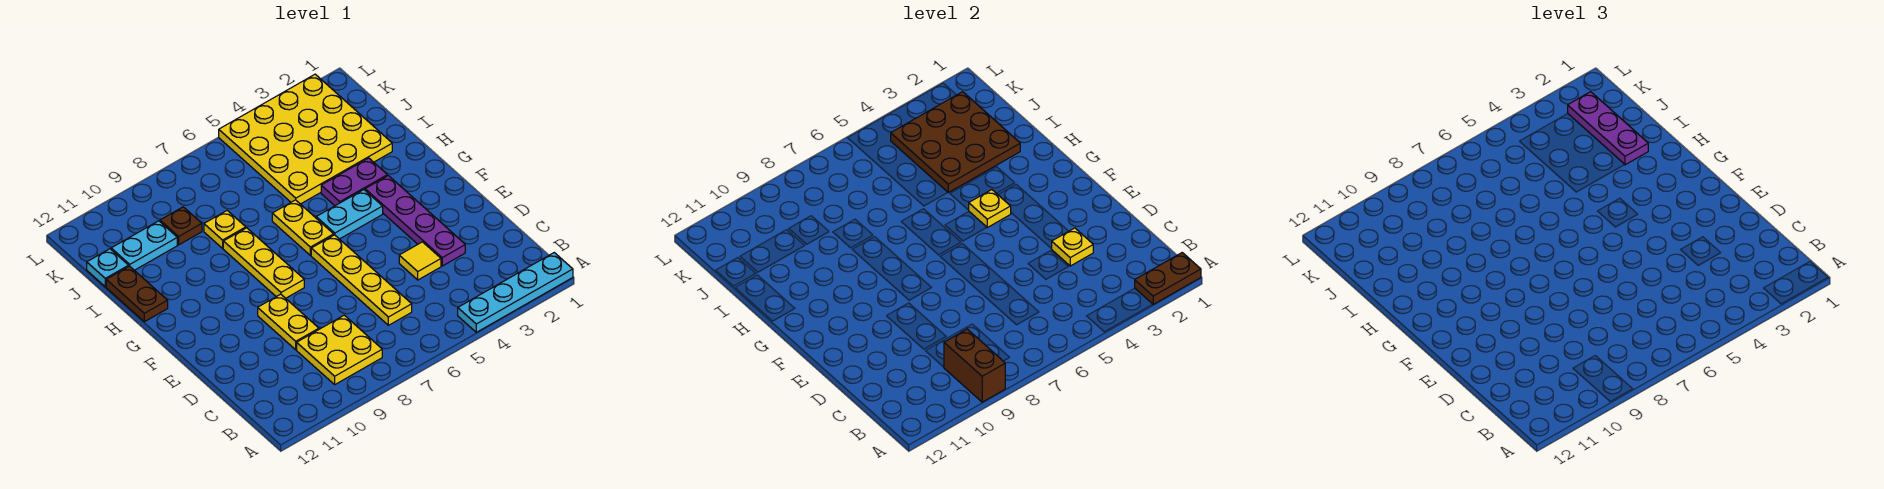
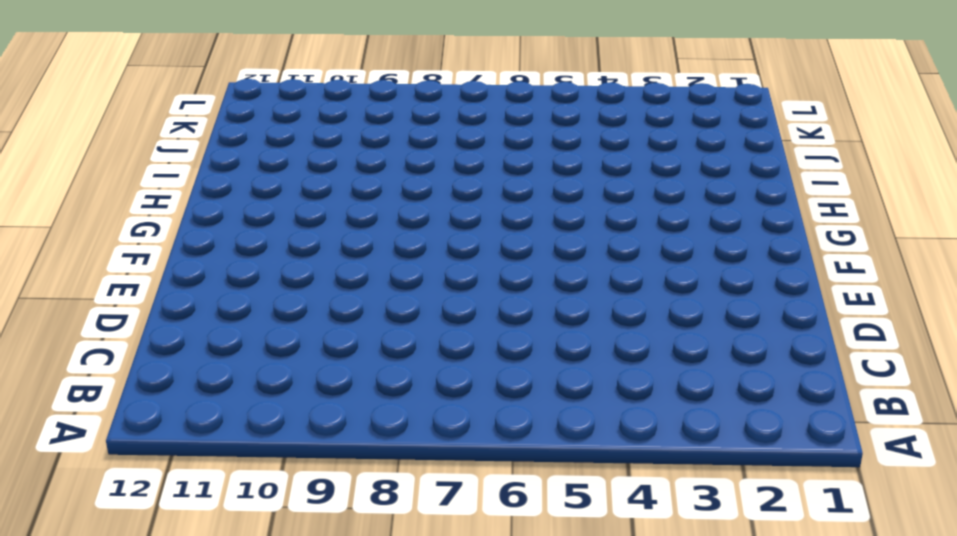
none -> cyan 1x4 plate [458,253,573,332]
none -> yellow 2x2 plate [297,315,382,384]
none -> yellow 1x4 plate [311,235,412,325]

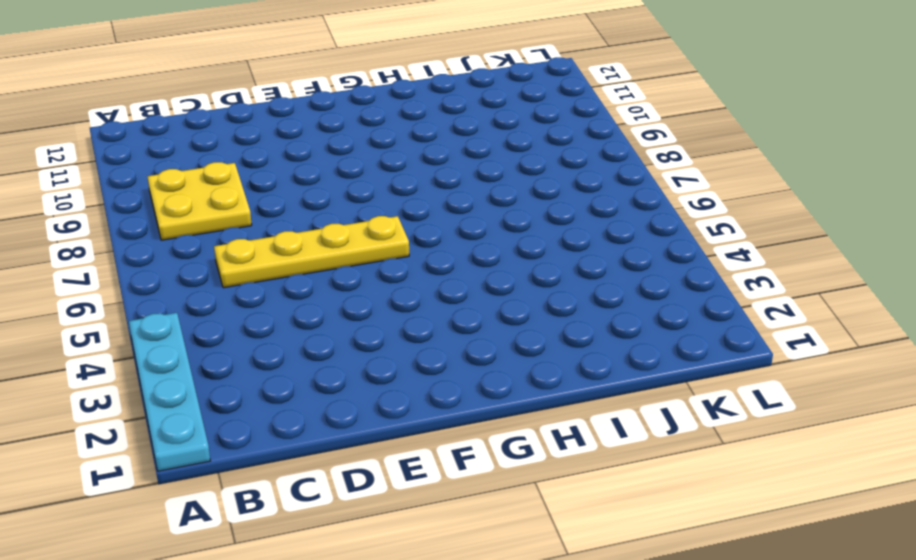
none -> purple 1x4 plate [365,176,465,266]
none -> yellow 1x1 tile [399,242,441,280]
none -> yellow 1x2 plate [258,294,319,350]

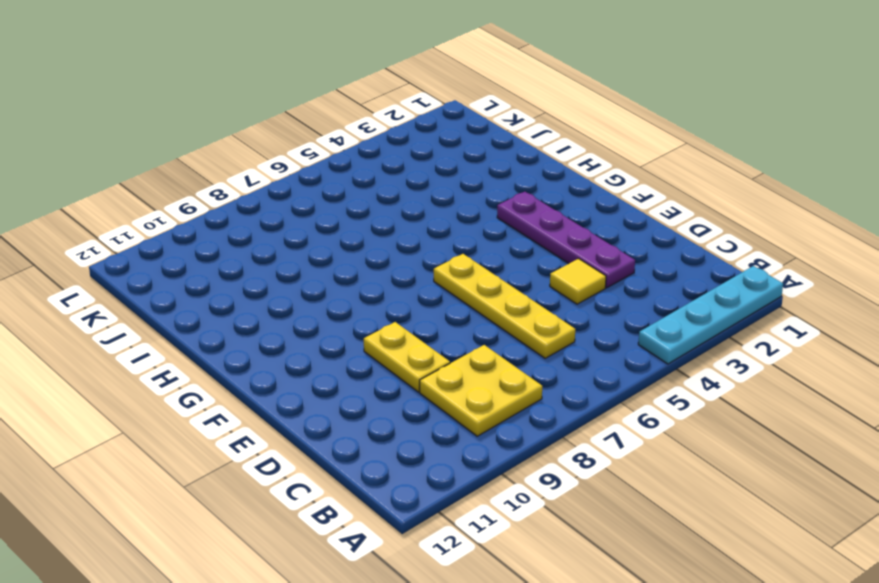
none -> yellow 1x3 plate [223,228,304,298]
none -> cyan 1x2 plate [316,190,383,239]
none -> yellow 1x2 plate [272,200,334,255]

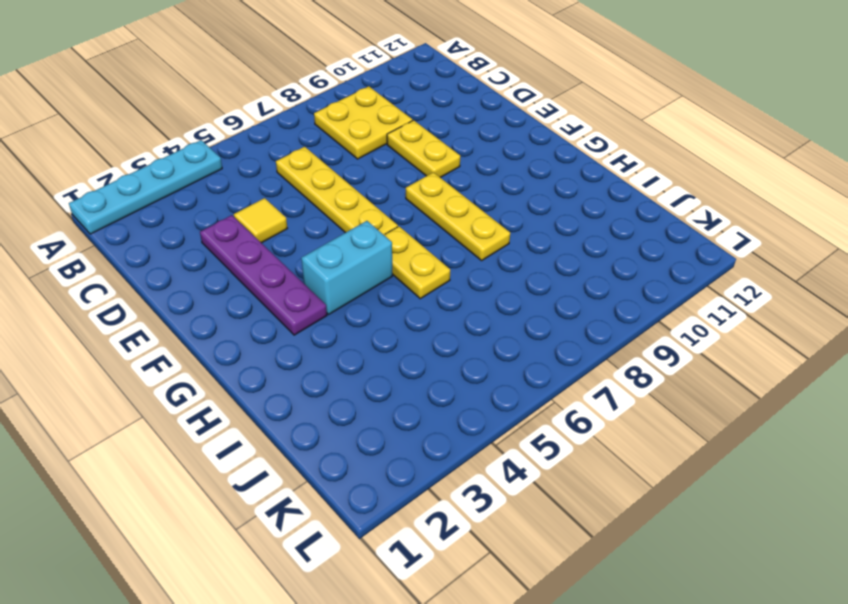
cyan 1x2 brick [301,221,392,314] -> cyan 1x2 plate [316,190,383,239]
none -> purple 1x2 plate [321,158,387,206]
none -> brown 1x2 plate [106,266,168,322]
none -> yellow 4x4 plate [219,74,392,204]

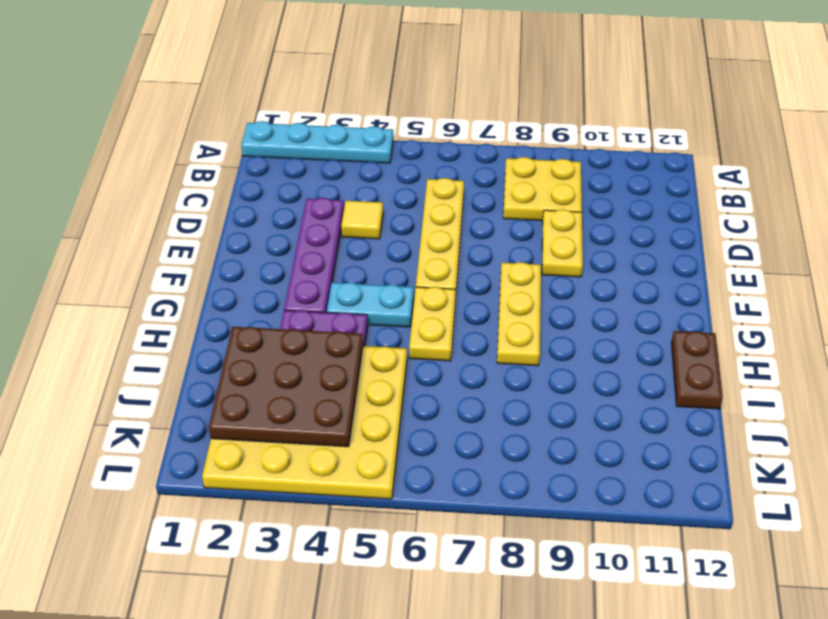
none -> yellow 1x1 plate [204,211,246,248]
none -> brown 1x1 plate [160,207,202,245]
none -> cyan 1x2 plate [111,221,177,270]

